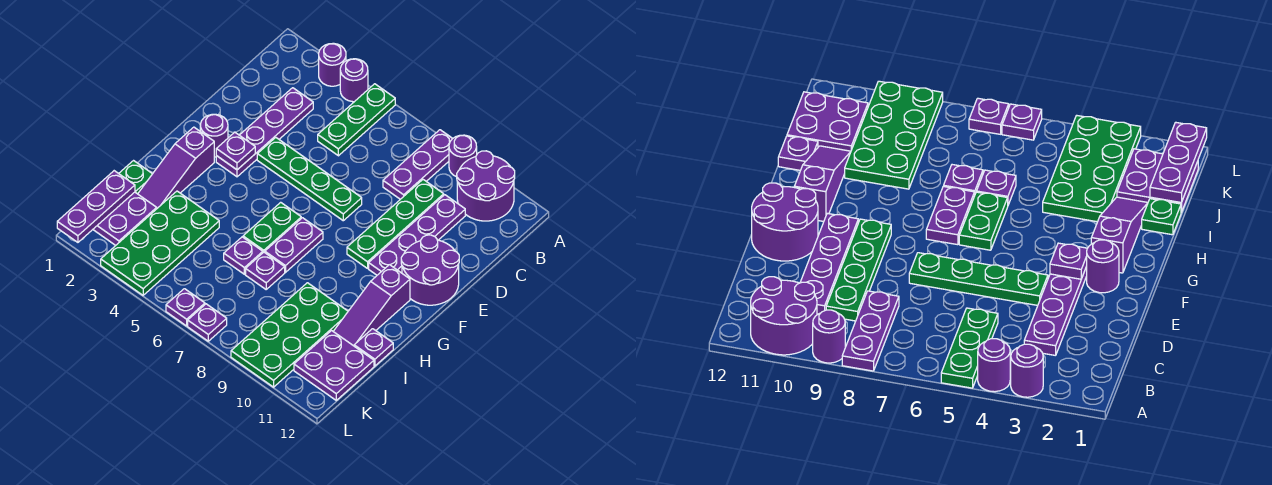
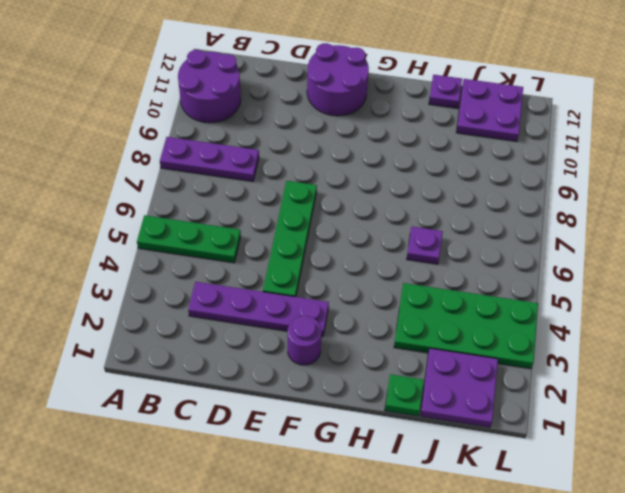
none -> purple 1x1 round brick [319,43,346,86]
none -> purple 1x1 round brick [340,59,368,102]
none -> purple 1x1 round brick [449,135,477,177]

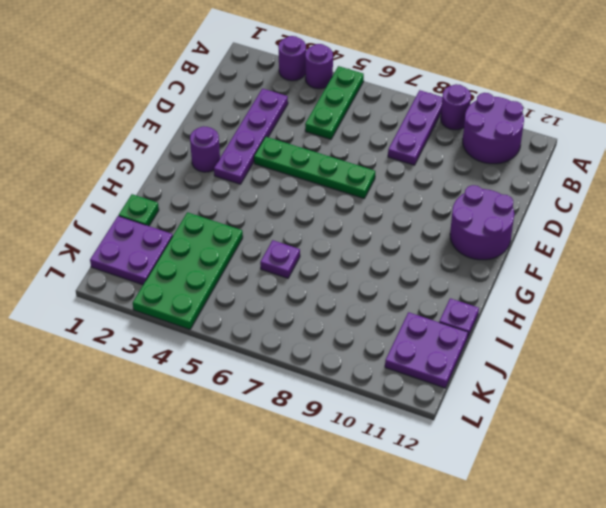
none -> green 1x4 plate [347,180,444,268]
none -> purple 1x4 plate [369,195,465,275]
none -> purple 1x3 slope [138,127,214,208]

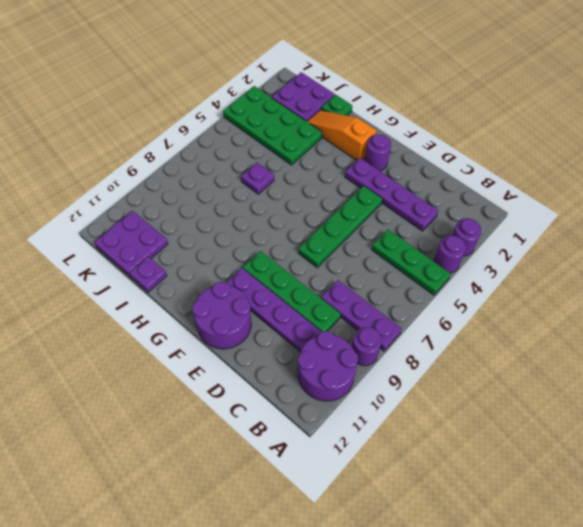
orange 1x3 slope [307,110,376,160] -> purple 1x3 slope [138,127,214,208]
none -> green 1x2 plate [243,202,301,252]
none -> purple 1x2 plate [265,218,323,272]
none -> purple 1x3 slope [333,265,410,346]

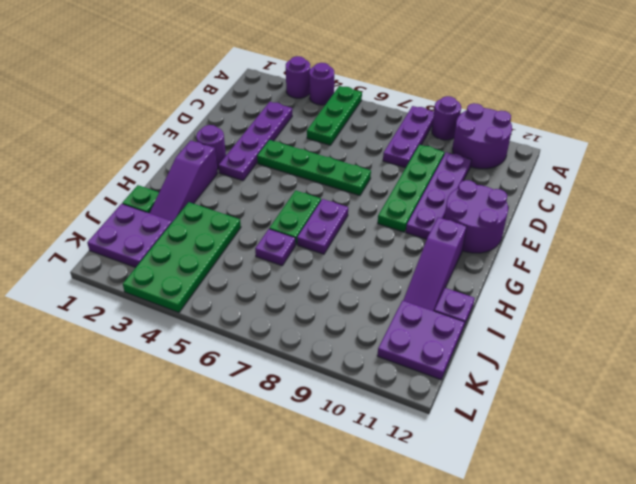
none -> purple 1x1 plate [246,252,285,289]
none -> green 2x4 plate [231,283,348,387]
none -> purple 1x1 plate [166,289,205,326]

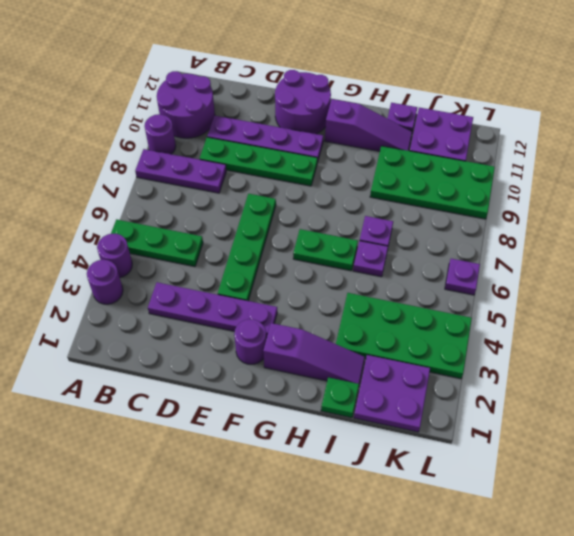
none -> purple 1x2 plate [265,218,323,272]
none -> purple 1x1 plate [188,304,227,341]
none -> purple 1x1 plate [216,132,255,170]

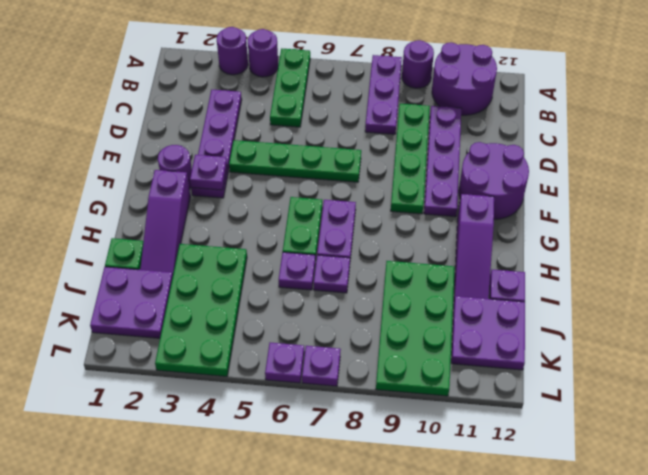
none -> purple 1x3 plate [57,171,135,242]

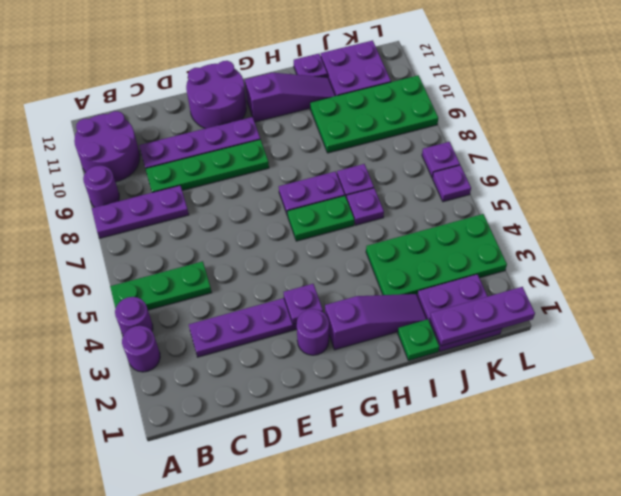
none -> green 1x4 plate [257,138,362,221]

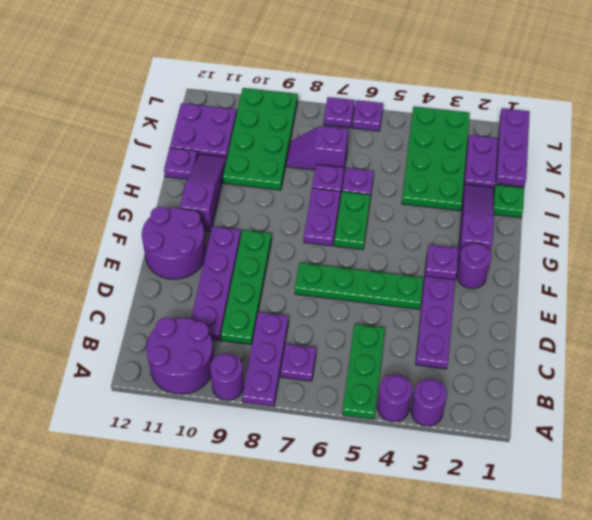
purple 1x1 plate [281,344,316,381] -> none
purple 1x2 slope [287,126,348,170] -> none

